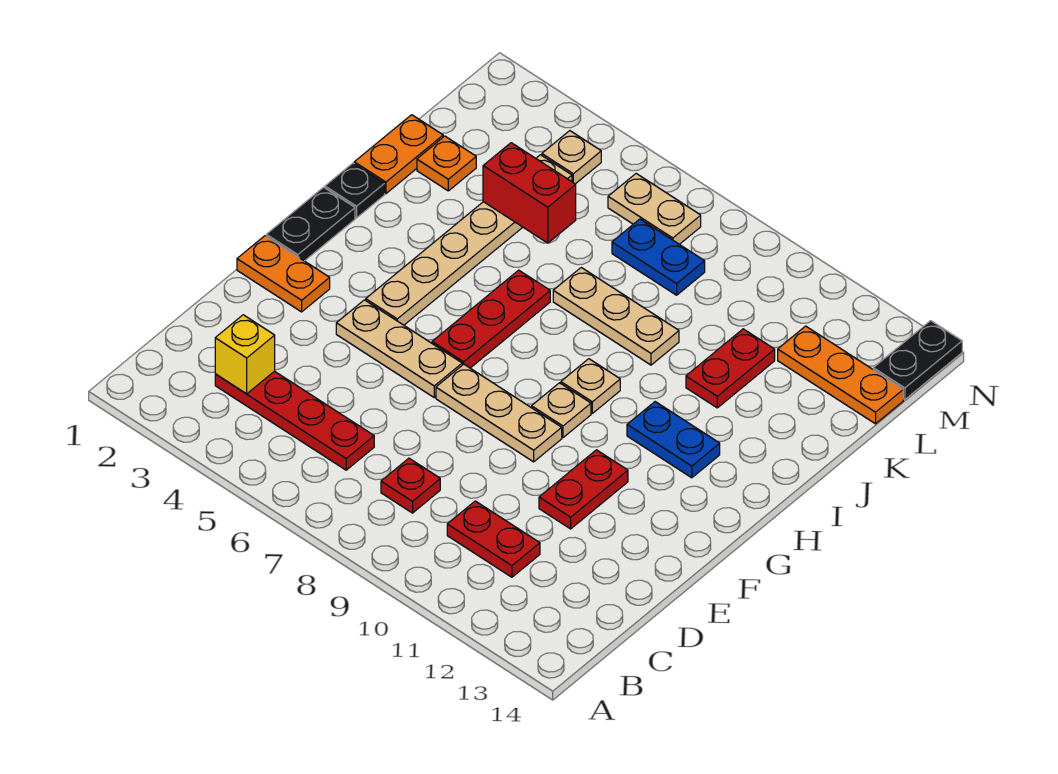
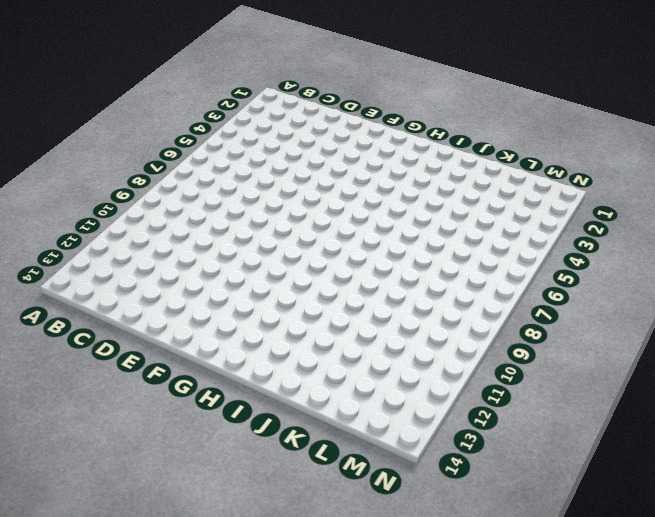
none -> red 1x4 plate [215,371,374,470]
none -> red 1x1 plate [381,458,440,513]
none -> red 1x2 plate [447,501,540,577]

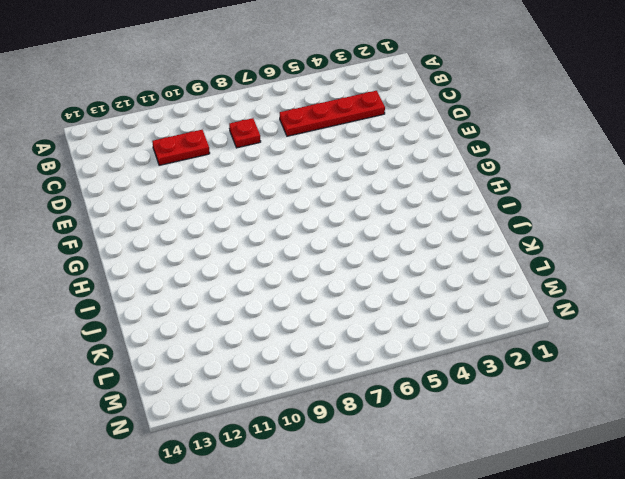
none -> red 1x2 plate [539,450,628,529]
none -> orange 1x2 plate [237,236,330,312]
none -> tan 1x3 plate [336,300,462,397]

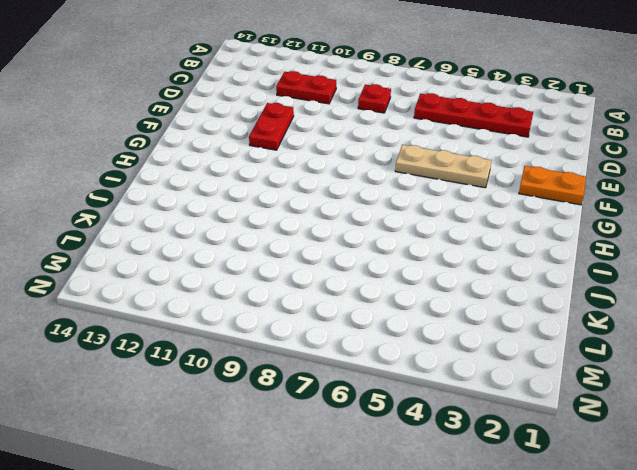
none -> tan 1x3 plate [436,364,562,462]
none -> black 1x2 plate [266,187,355,261]
none -> tan 1x6 plate [366,155,572,325]

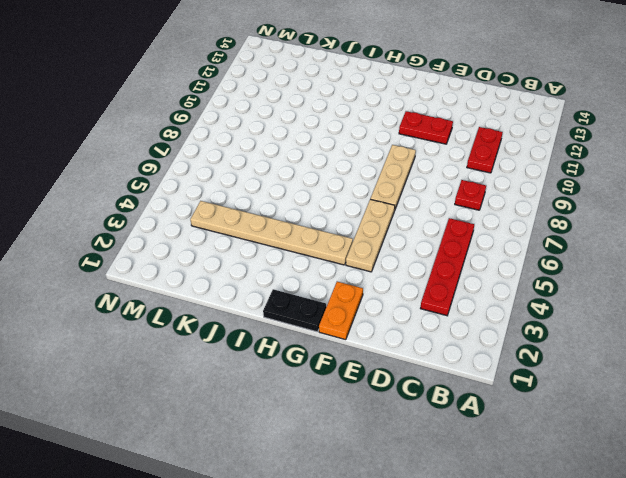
none -> red 1x3 plate [432,270,550,368]
none -> tan 1x1 plate [532,383,591,438]
none -> tan 1x1 plate [561,359,620,413]

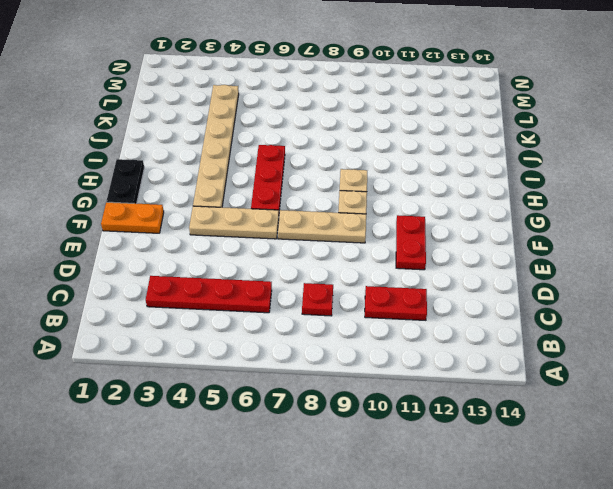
none -> blue 1x2 plate [627,402,720,478]
none -> black 1x1 plate [325,163,385,218]
none -> orange 1x2 plate [354,115,443,194]

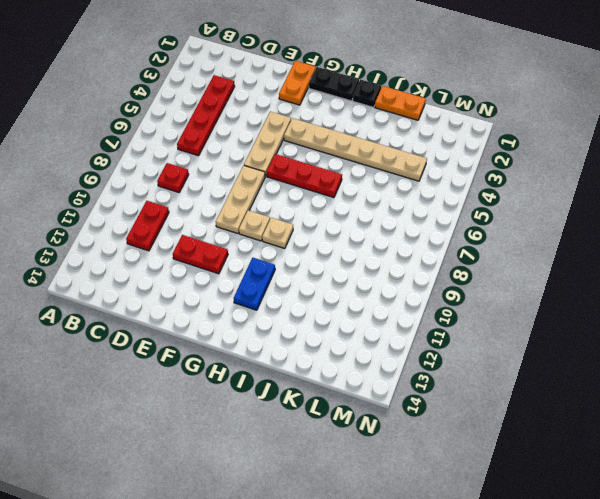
none -> tan 1x3 plate [553,267,679,365]
none -> red 1x2 plate [686,329,775,408]
none -> orange 1x1 plate [417,136,476,191]

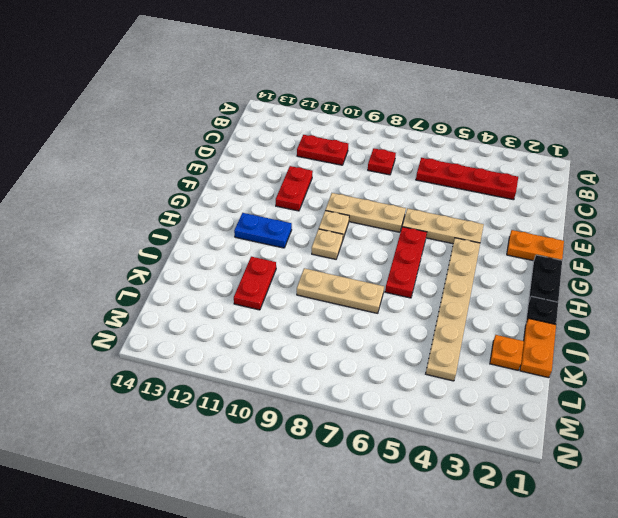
none -> blue 1x2 plate [612,219,705,295]
none -> orange 1x3 plate [778,326,903,424]
none -> tan 1x1 plate [542,131,601,184]

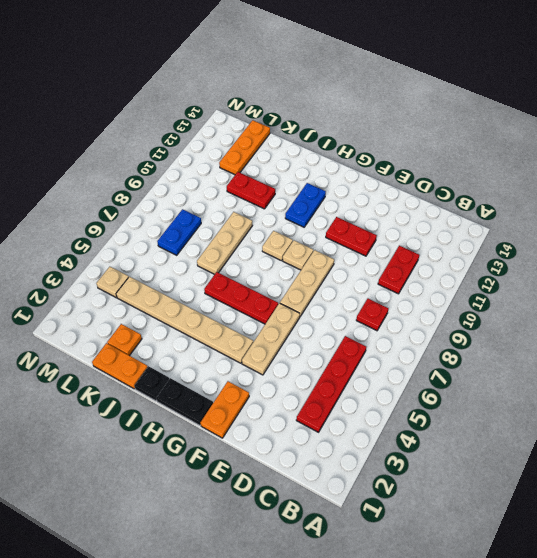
none -> tan 1x2 plate [608,174,701,244]
none -> black 1x2 plate [873,321,962,400]
none -> yellow 1x1 brick [215,315,275,394]

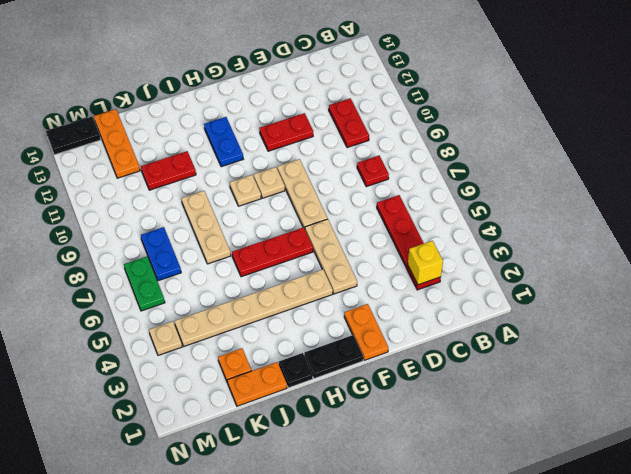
green 1x2 plate [124,256,165,311] -> tan 1x2 plate [608,174,701,244]
none -> red 1x2 brick [483,143,576,243]

